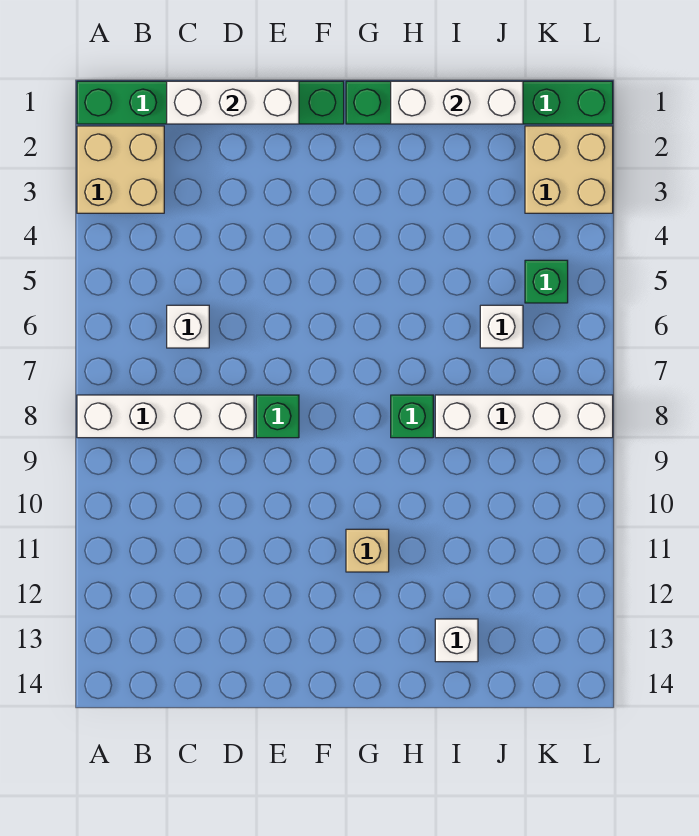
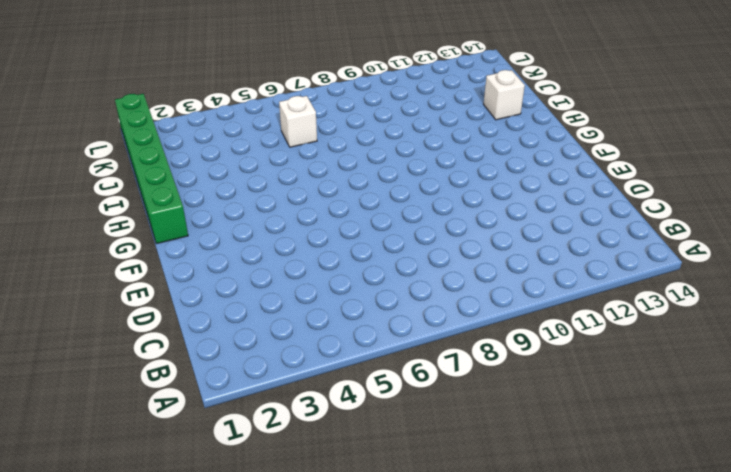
none -> green 1x6 brick [77,81,344,124]
none -> tan 2x2 brick [77,126,164,213]
none -> white 1x4 brick [77,395,254,438]

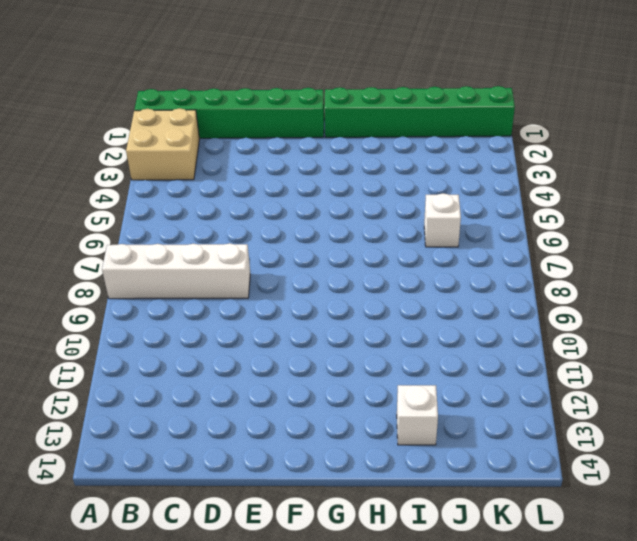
none -> white 1x1 brick [167,305,209,348]
none -> green 1x1 brick [256,395,299,438]
none -> tan 1x1 brick [346,529,389,572]

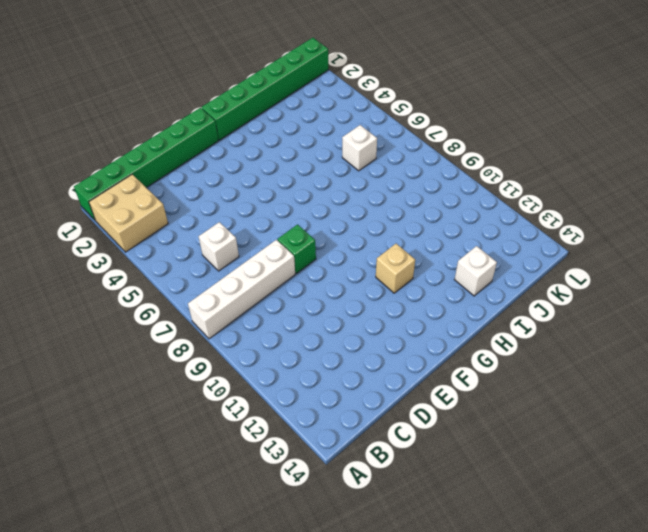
none -> green 1x1 brick [391,395,433,438]
none -> white 1x4 brick [435,395,613,438]
none -> tan 2x2 brick [525,126,613,213]

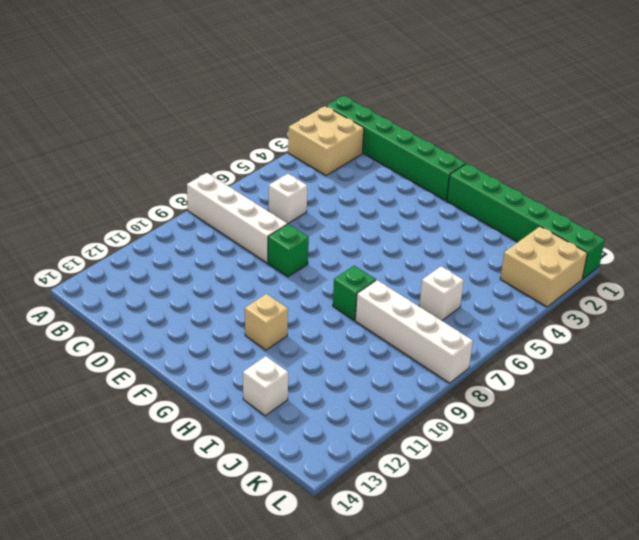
none -> green 1x1 brick [525,260,568,303]
none -> white 1x3 brick [167,81,299,124]
none -> white 1x3 brick [391,81,523,124]

